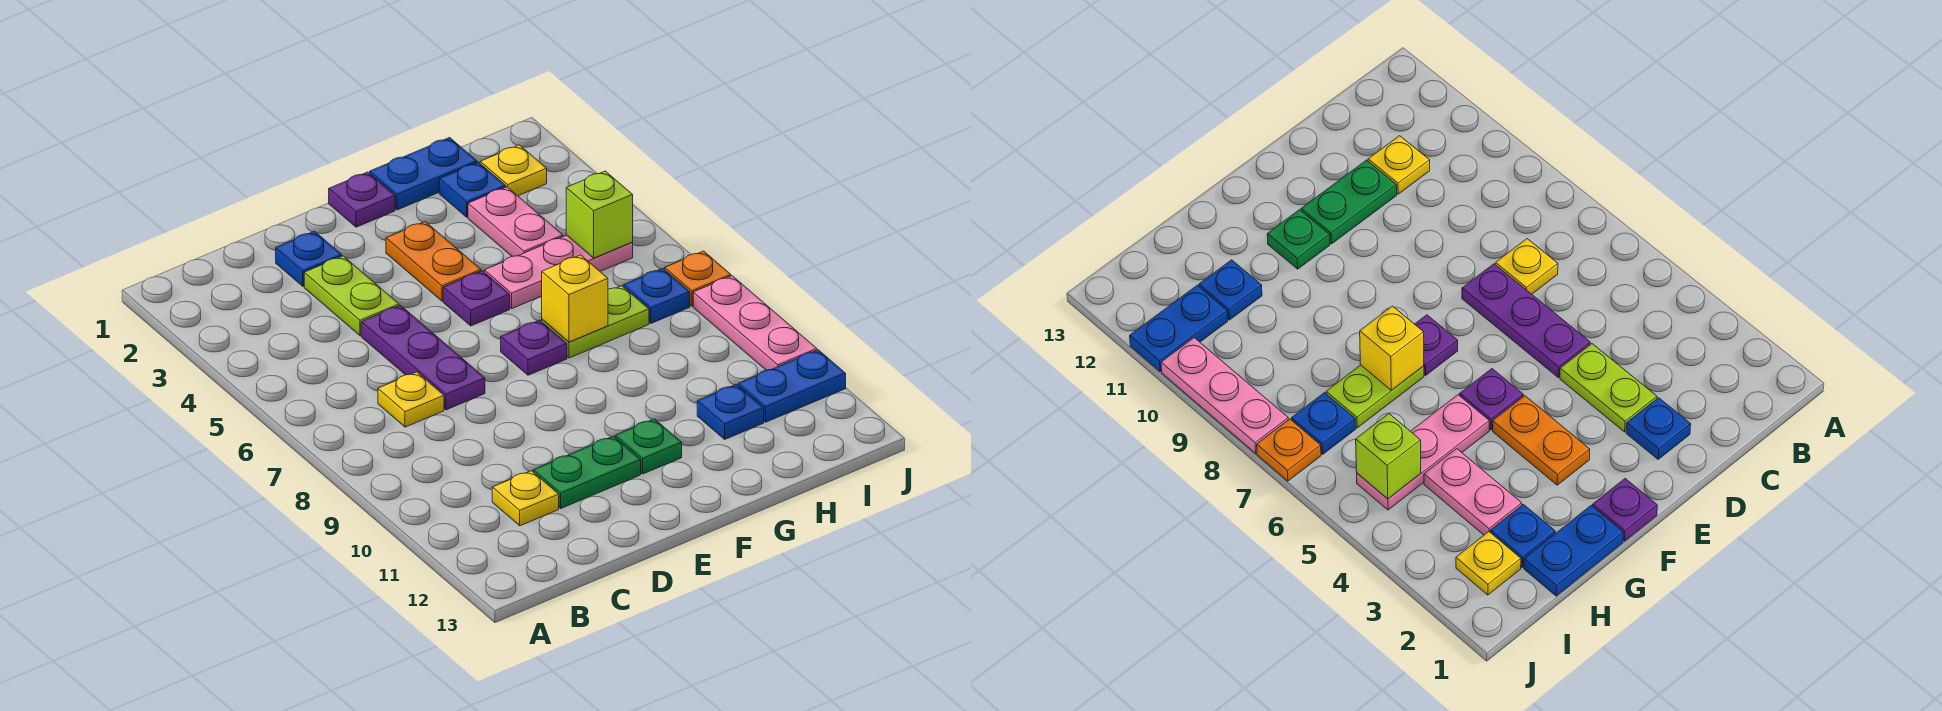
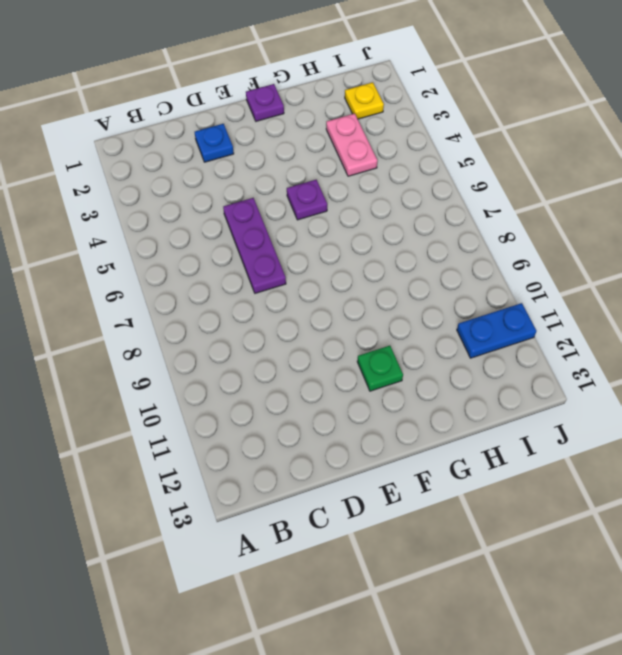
none -> yellow 1x1 plate [378,372,444,427]
none -> yellow 1x1 plate [492,471,559,526]
none -> lime 1x2 plate [304,256,399,336]

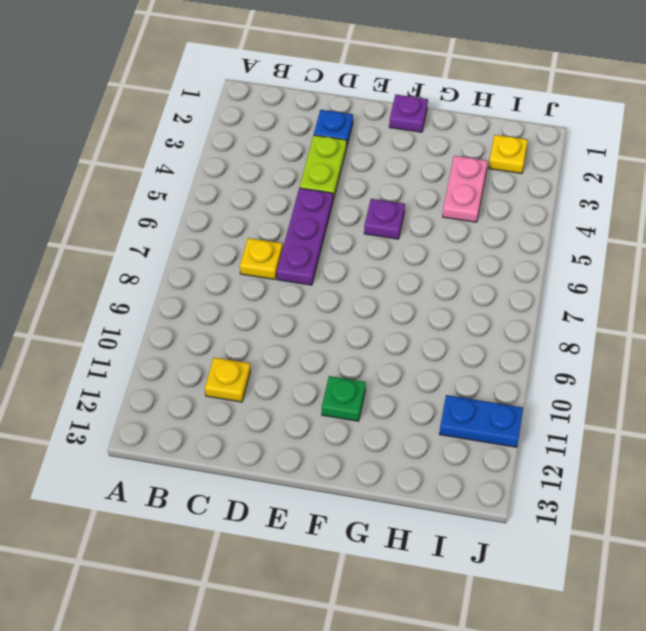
none -> green 1x2 plate [533,436,641,508]
none -> orange 1x2 plate [386,222,481,301]
none -> purple 1x1 plate [501,320,567,375]

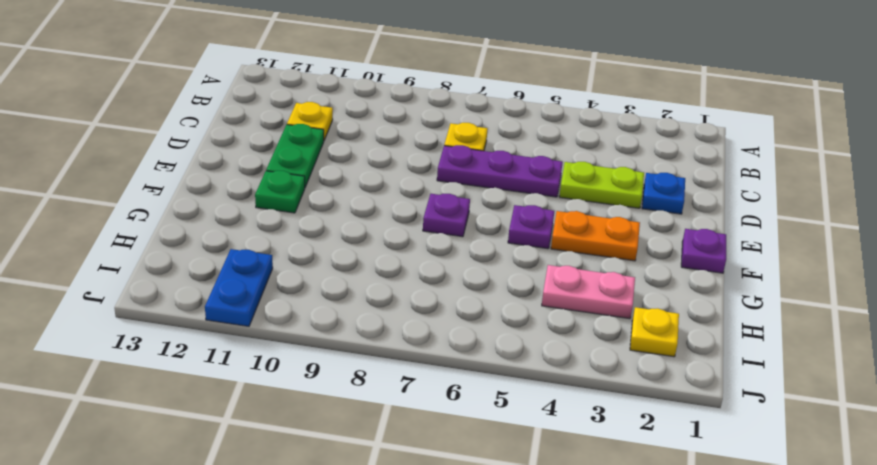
none -> blue 1x2 plate [370,138,477,210]
none -> pink 1x3 plate [484,235,633,309]
none -> lime 1x2 plate [542,286,649,358]

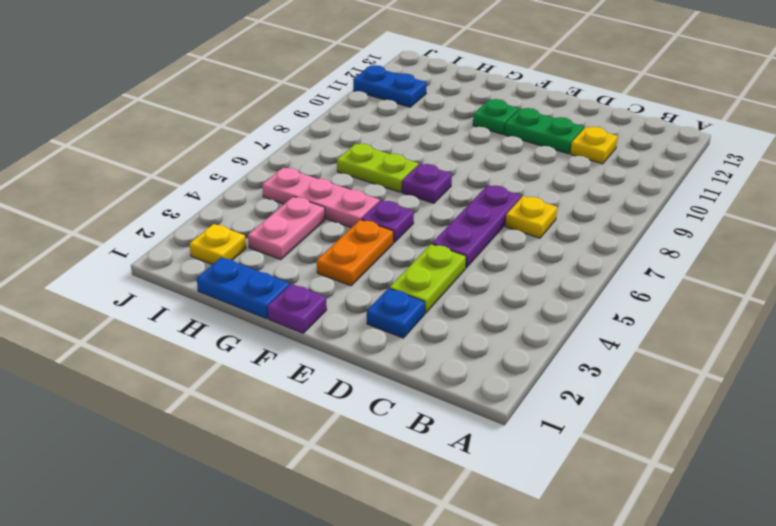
none -> blue 1x1 plate [439,162,506,217]
none -> blue 1x1 plate [697,384,764,439]
none -> blue 1x1 plate [624,268,690,323]

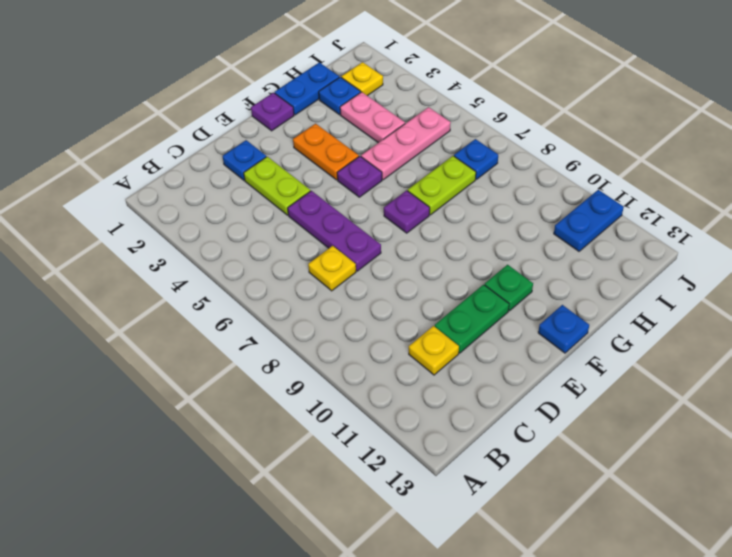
blue 1x1 plate [538,305,589,353] -> blue 1x1 plate moved to [697,384,764,439]
none -> orange 1x1 plate [665,251,731,306]
none -> pink 1x3 plate [693,276,817,370]
none -> yellow 1x1 brick [542,255,608,342]

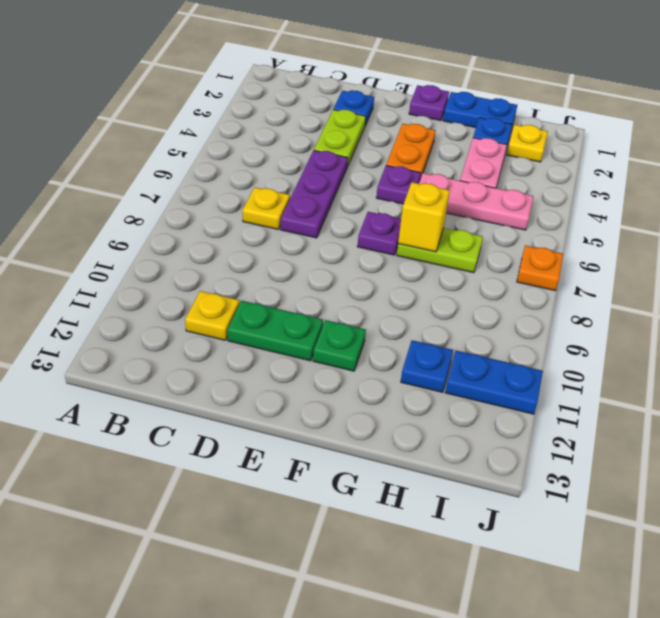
none -> blue 1x1 plate [624,268,690,323]
none -> pink 1x3 plate [693,276,817,370]
none -> lime 1x1 brick [566,171,633,258]

